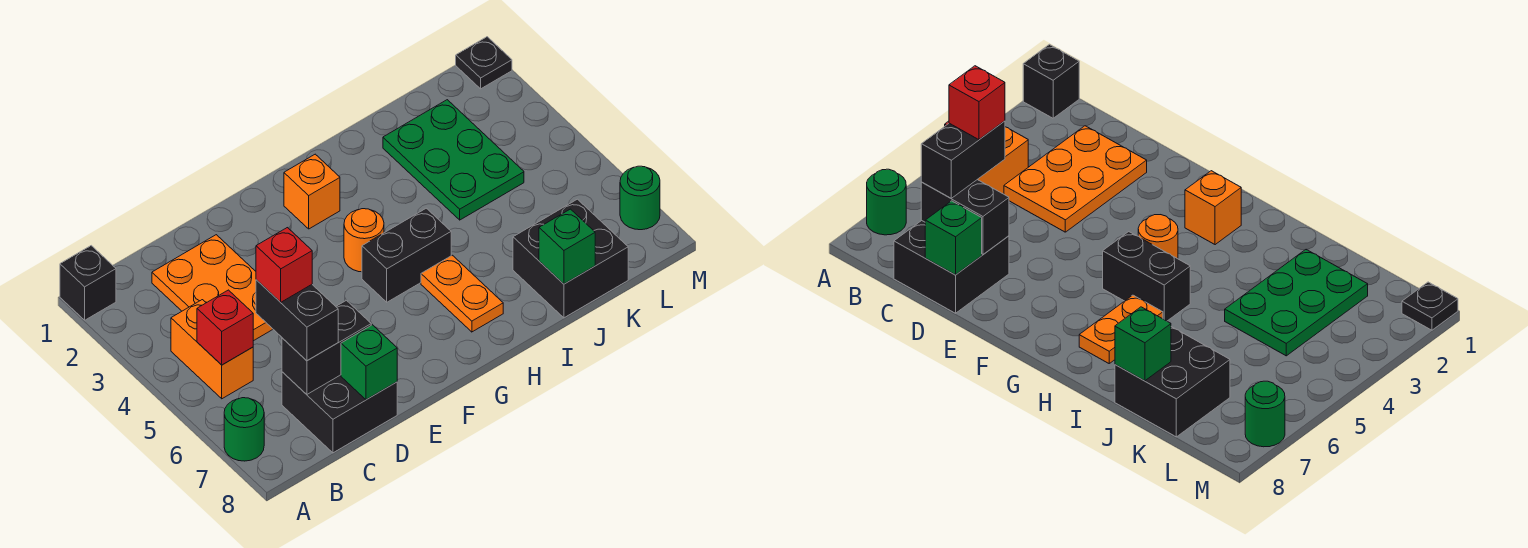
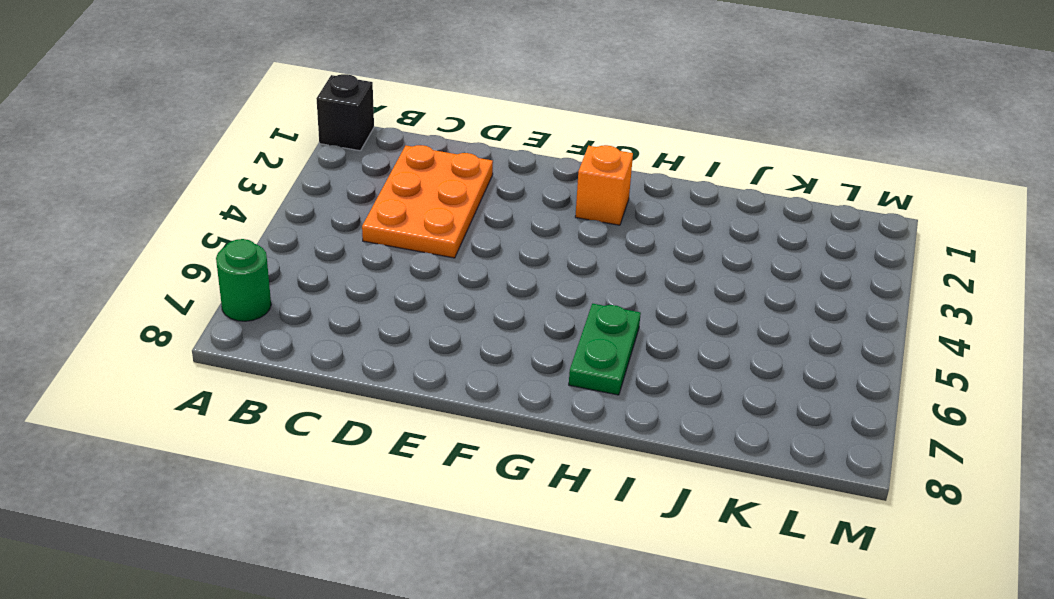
green 1x2 plate [569,304,641,395] -> orange 1x2 plate [421,255,503,332]
none -> orange 1x2 brick [171,300,253,399]
none -> black 2x2 brick [282,372,397,453]
none -> orange 1x1 round brick [344,209,384,272]

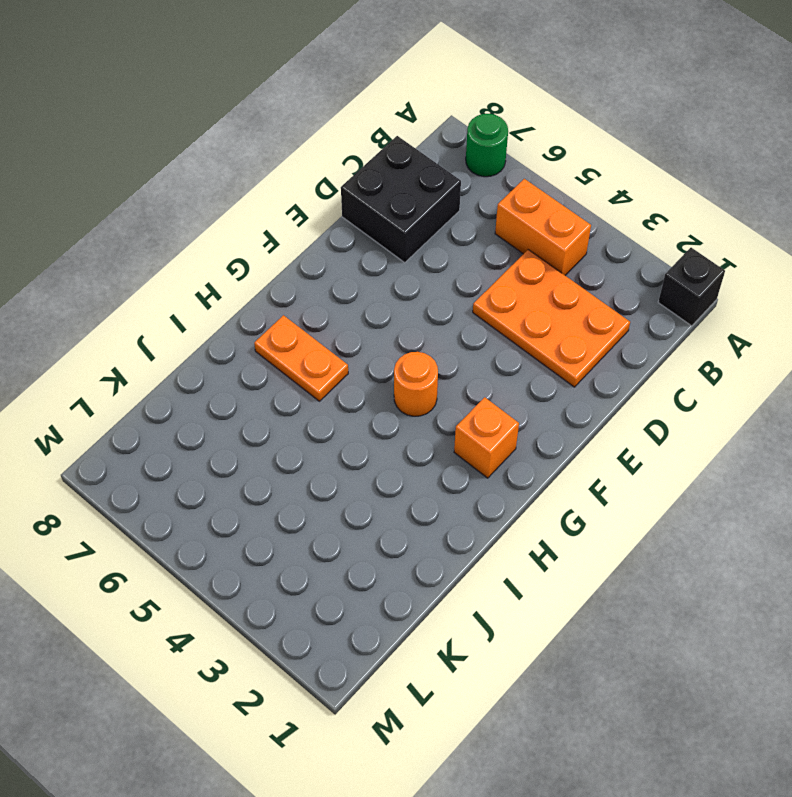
none -> black 1x2 brick [362,208,451,302]
none -> green 2x3 plate [383,100,524,220]
none -> black 2x2 brick [513,199,628,318]

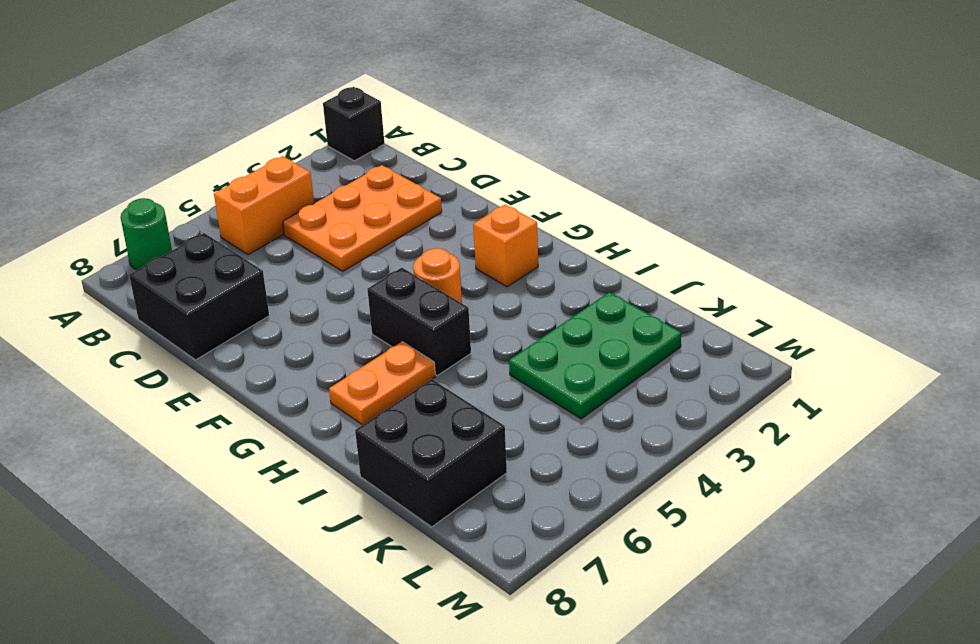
none -> black 1x1 plate [456,37,512,89]
none -> green 1x1 round brick [620,166,660,230]
none -> red 1x1 brick [197,290,253,365]

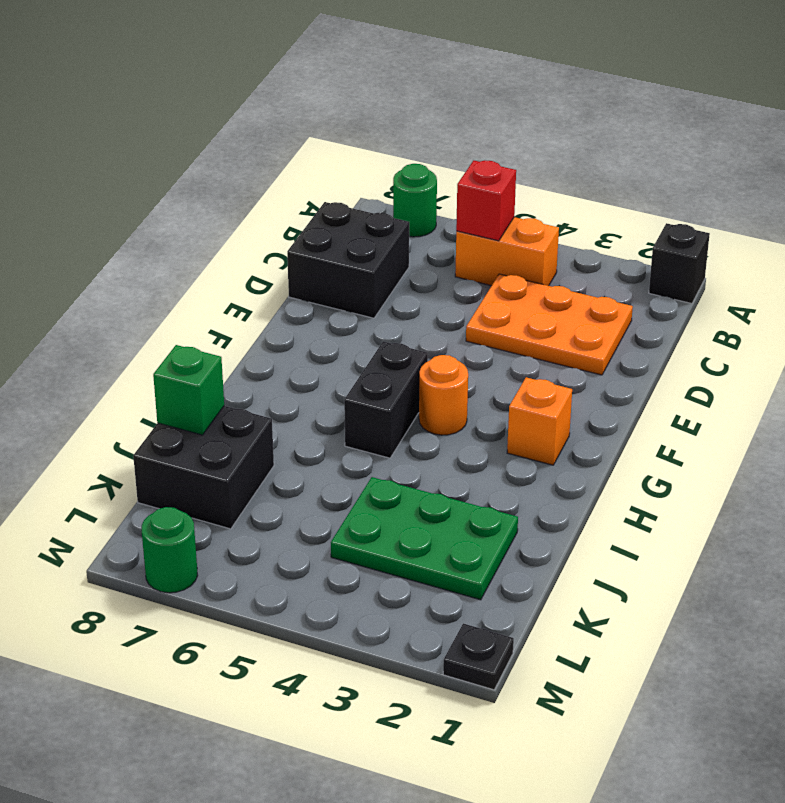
none -> orange 1x2 plate [421,255,503,332]
none -> black 1x2 brick [282,300,371,394]
none -> green 1x1 brick [341,325,397,400]

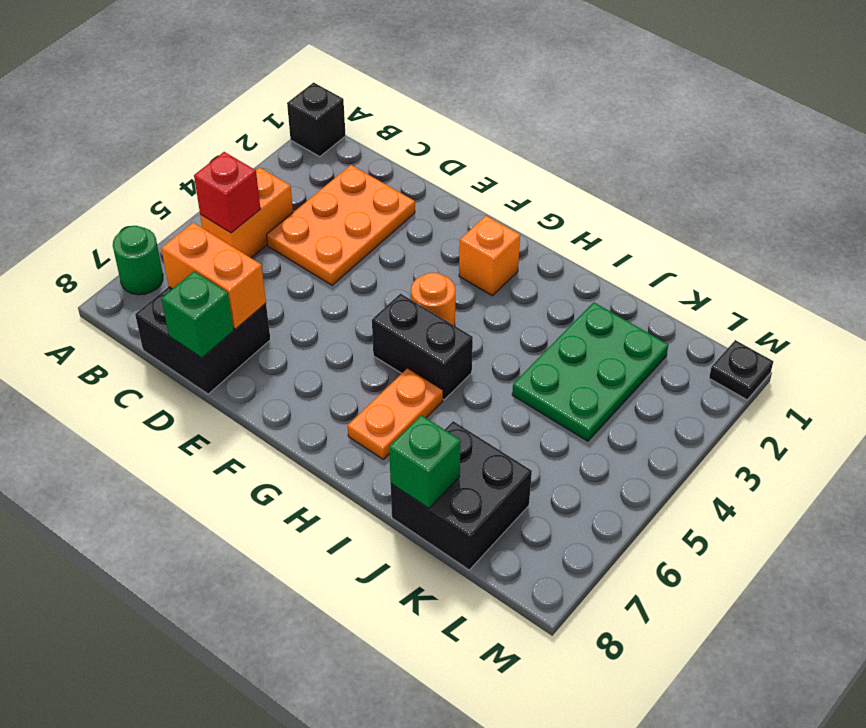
orange 1x2 brick [161,223,266,329] -> black 1x2 brick [282,300,371,394]
none -> green 1x1 round brick [620,166,660,230]
none -> black 1x2 brick [256,280,338,361]
none -> red 1x1 brick [256,228,312,302]

